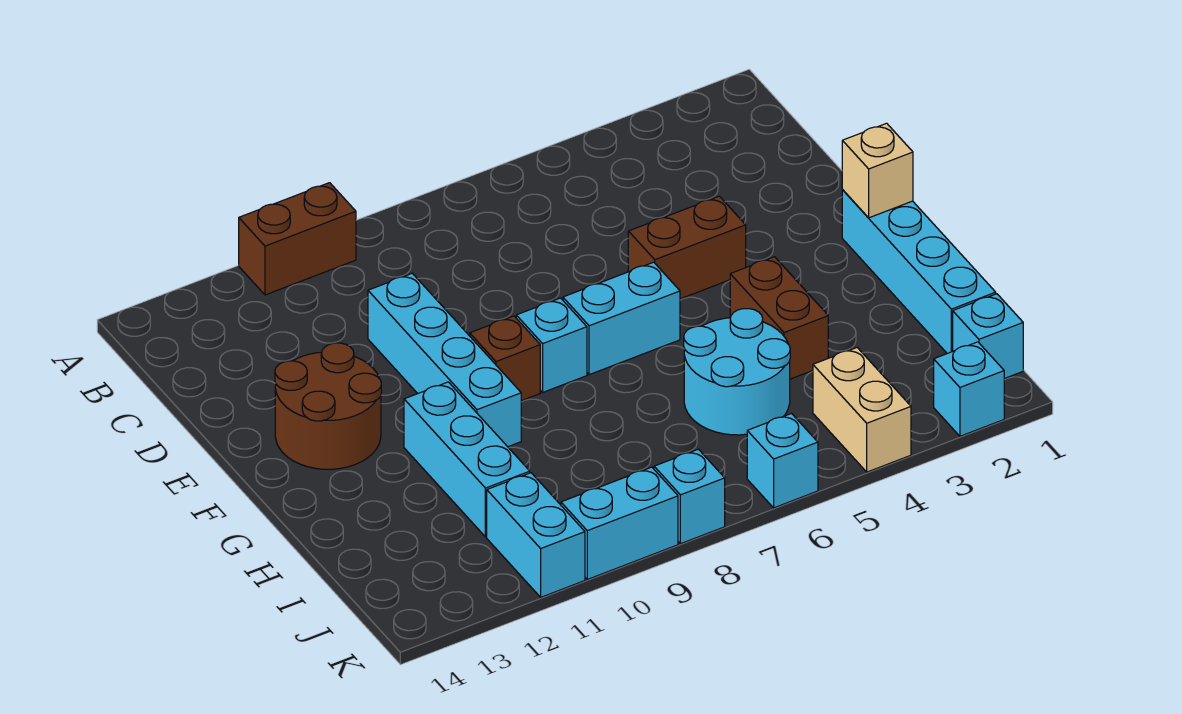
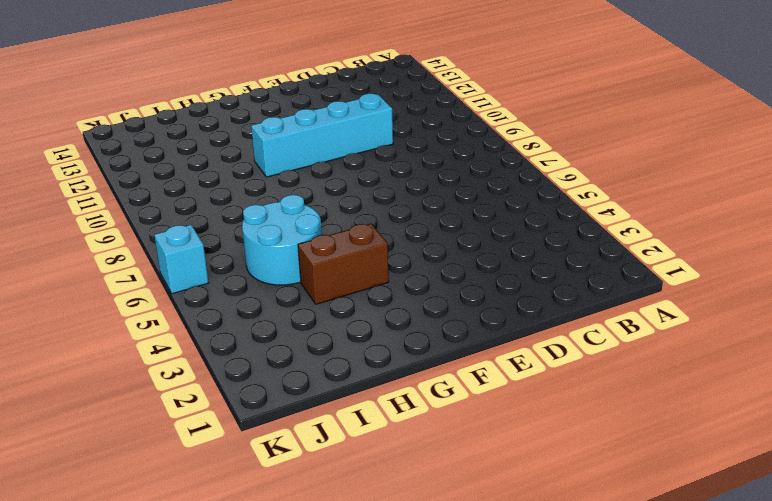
none -> brown 1x2 brick [239,183,356,295]
none -> brown 1x2 brick [628,196,746,299]
none -> brown 2x2 round brick [275,343,381,469]

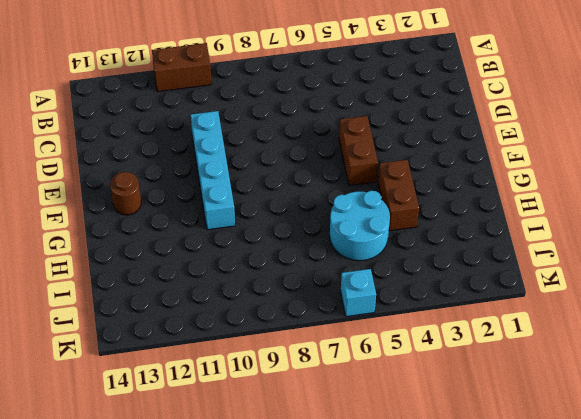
brown 1x2 brick [339,116,378,186] -> brown 1x2 brick turned to [628,196,746,299]
brown 1x1 round brick [110,172,141,215] -> brown 2x2 round brick [275,343,381,469]
none -> cyan 1x4 brick [842,190,996,353]
none -> cyan 1x2 brick [563,262,680,375]
none -> cyan 1x1 brick [516,298,587,392]

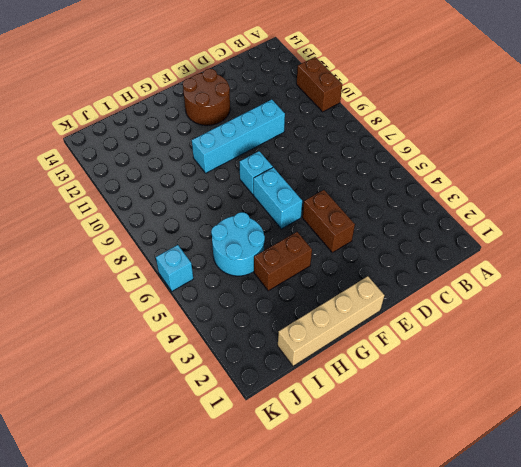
tan 1x4 brick [278,276,384,366] -> cyan 1x4 brick [842,190,996,353]
none -> brown 1x1 brick [470,316,540,401]
none -> cyan 1x3 brick [404,382,530,537]
none -> cyan 1x1 brick [953,294,1023,379]

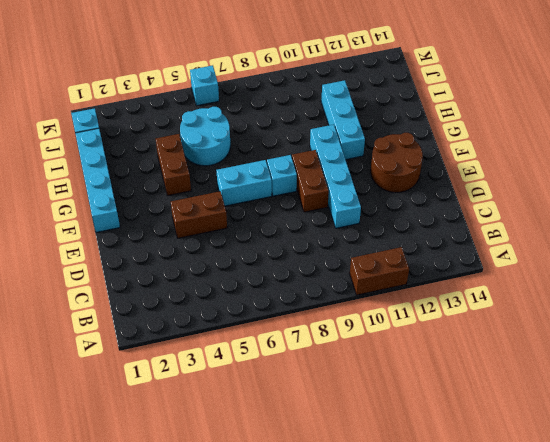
brown 1x2 brick [292,150,329,212] -> brown 1x1 brick [470,316,540,401]
none -> tan 1x2 brick [813,348,911,472]
none -> cyan 1x2 brick [487,473,585,597]
none -> cyan 1x1 brick [934,342,1004,436]

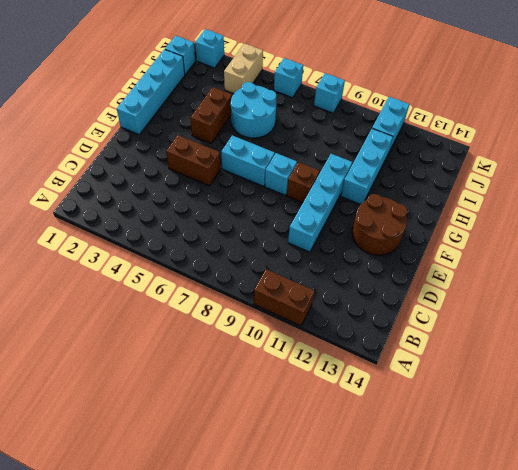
none -> cyan 1x2 brick [561,467,678,579]
none -> tan 1x1 brick [842,123,913,218]

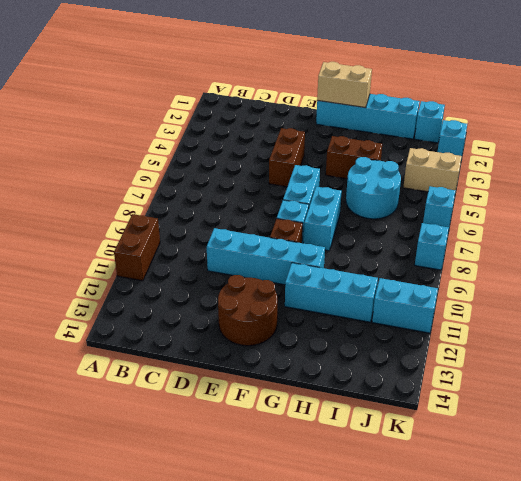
tan 1x2 brick [317,62,372,108] -> tan 1x1 brick [842,123,913,218]
cyan 1x2 brick [304,187,342,251] -> cyan 1x2 brick moved to [561,467,678,579]

